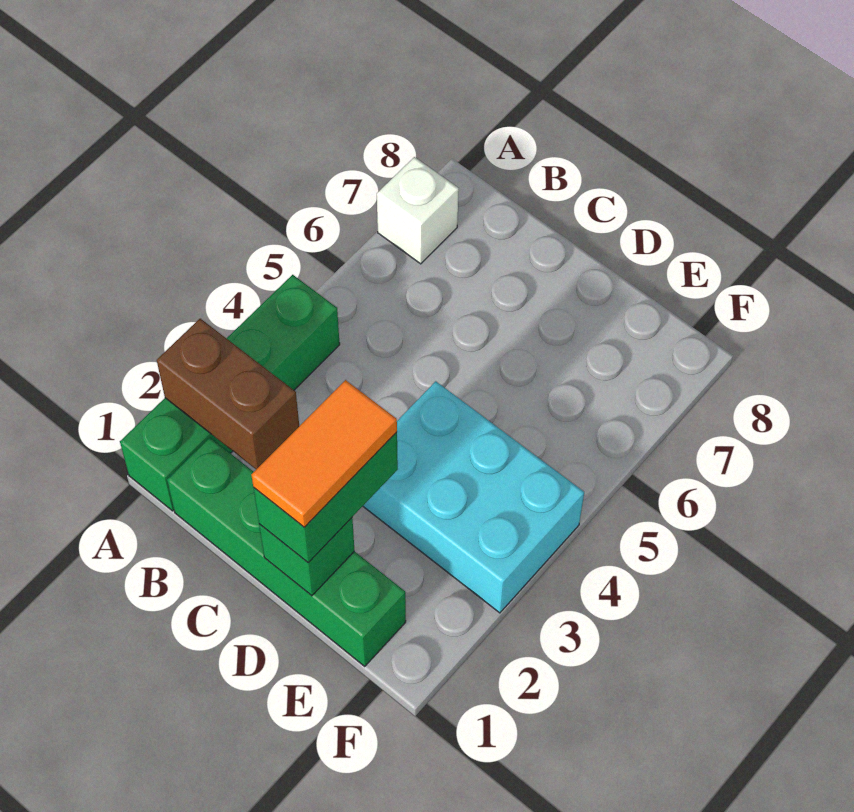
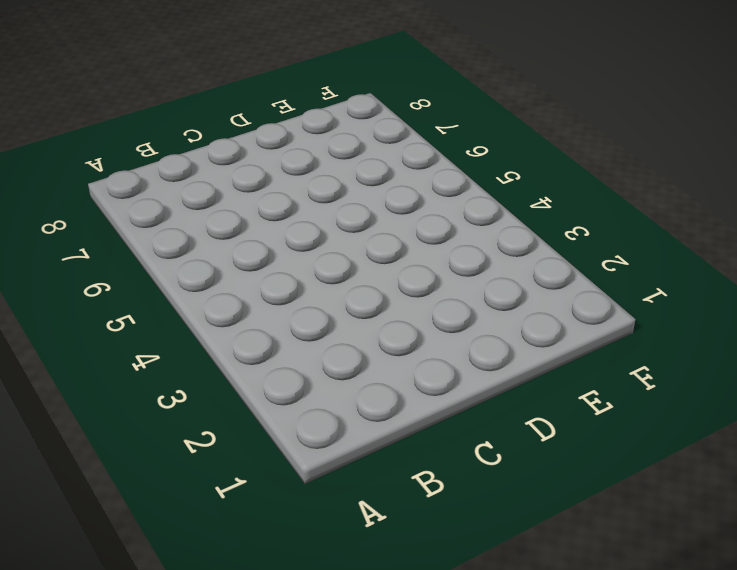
none -> green 1x4 brick [120,275,340,511]
none -> white 1x1 brick [377,157,459,264]

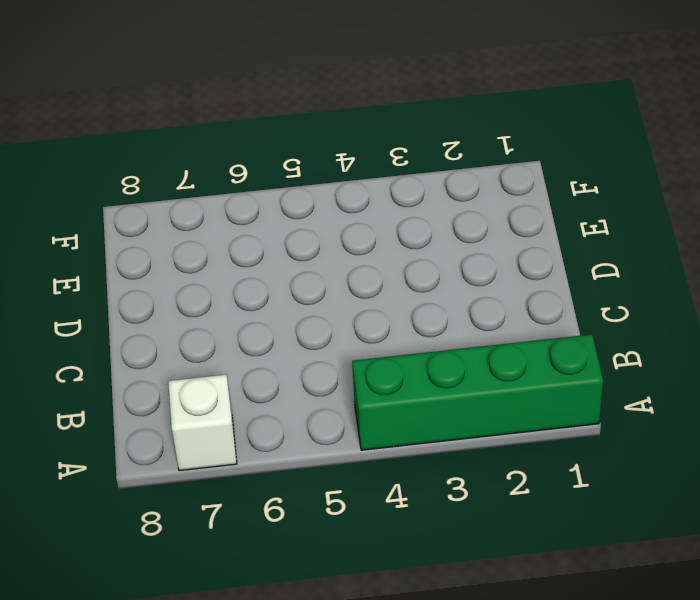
none -> green 1x4 brick [167,438,406,666]
none -> cyan 2x3 brick [363,381,584,613]

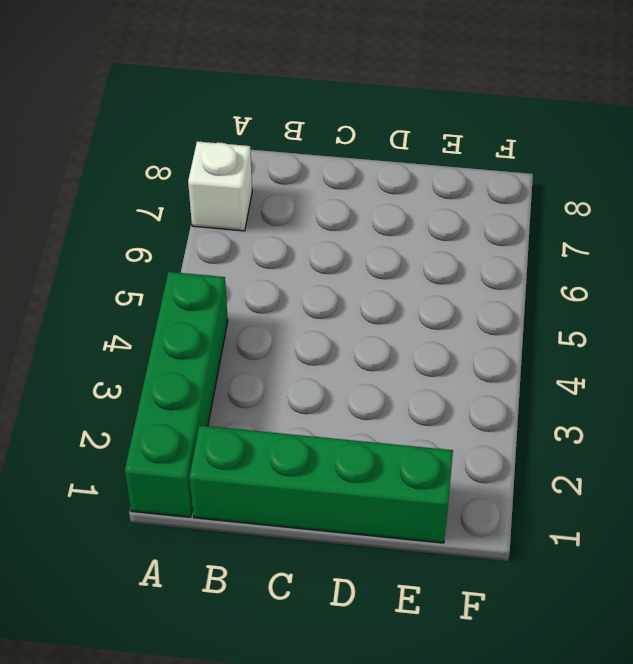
none -> cyan 2x3 brick [363,381,584,613]
none -> brown 1x2 brick [157,319,299,469]

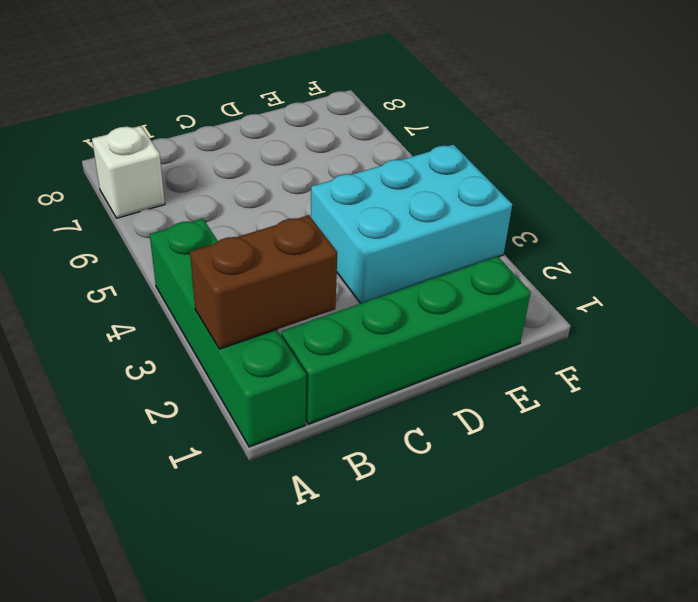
none -> green 1x1 brick [259,518,354,596]
none -> green 1x2 brick [254,432,398,563]

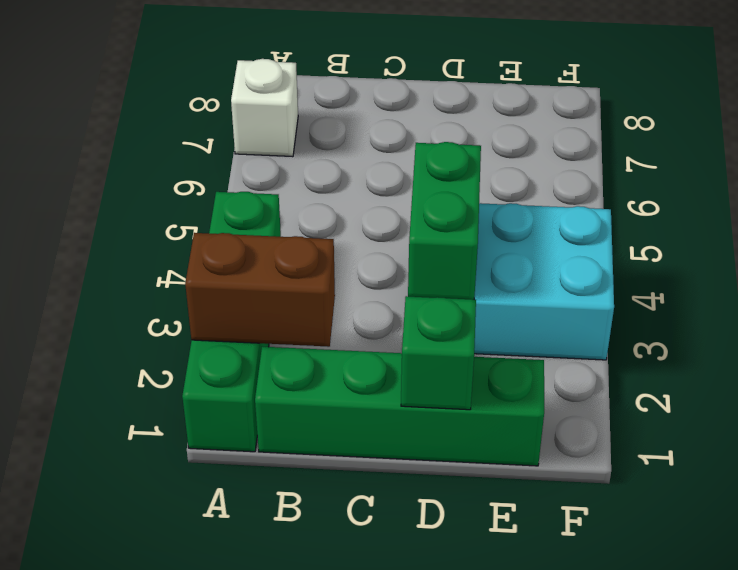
green 1x2 brick [408,142,481,300] -> green 1x2 brick moved to [254,432,398,563]
none -> orange 1x2 tile [251,380,397,527]

